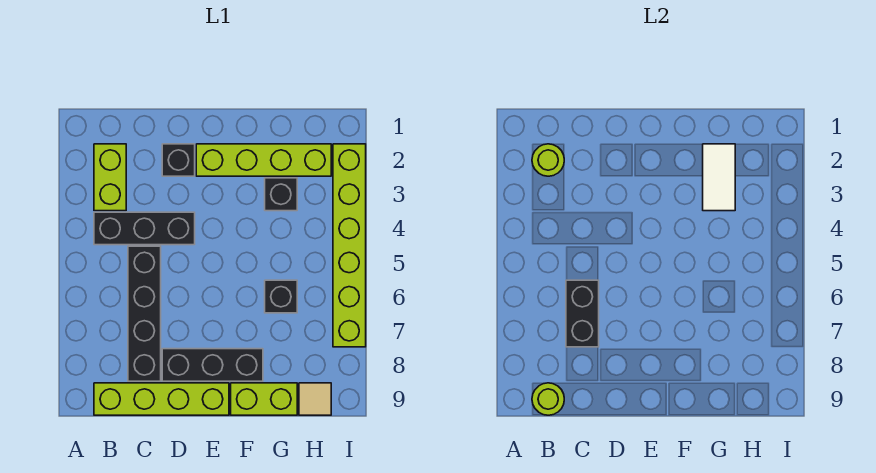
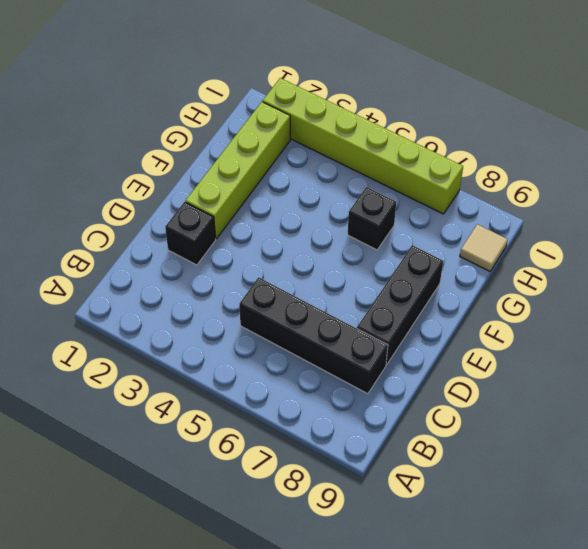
none -> lime 1x2 brick [94,144,126,211]
none -> black 1x3 brick [94,212,195,245]
none -> lime 1x4 brick [94,383,229,415]

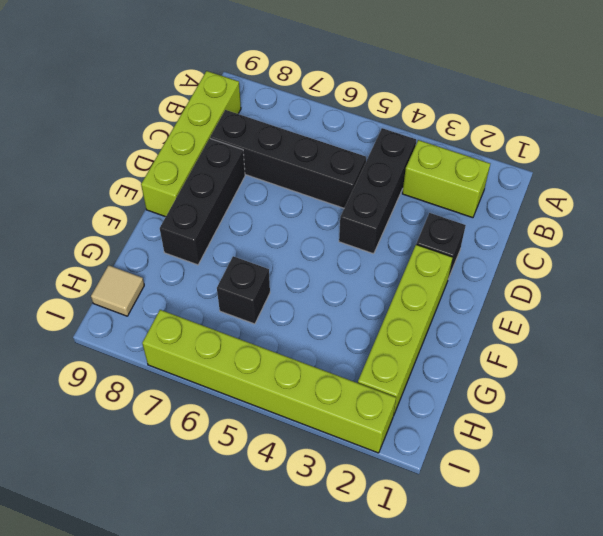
none -> lime 1x2 brick [231,383,297,415]
none -> black 1x1 brick [265,178,297,211]
none -> lime 1x1 round brick [532,144,564,176]

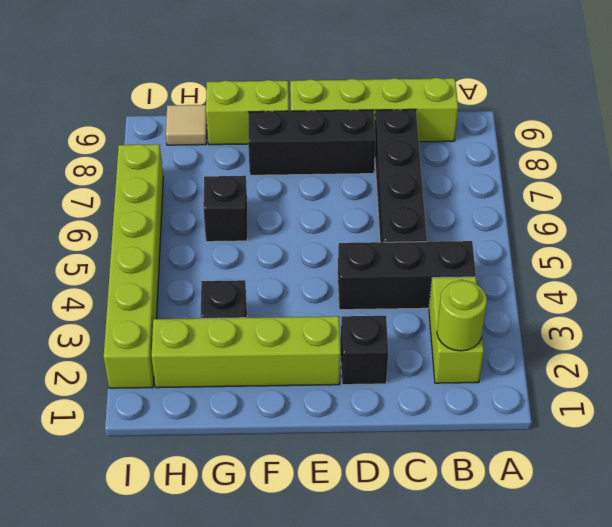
none -> lime 1x1 round brick [532,383,564,415]
none -> black 1x2 brick [566,280,599,347]
none -> white 1x2 tile [703,144,735,211]

